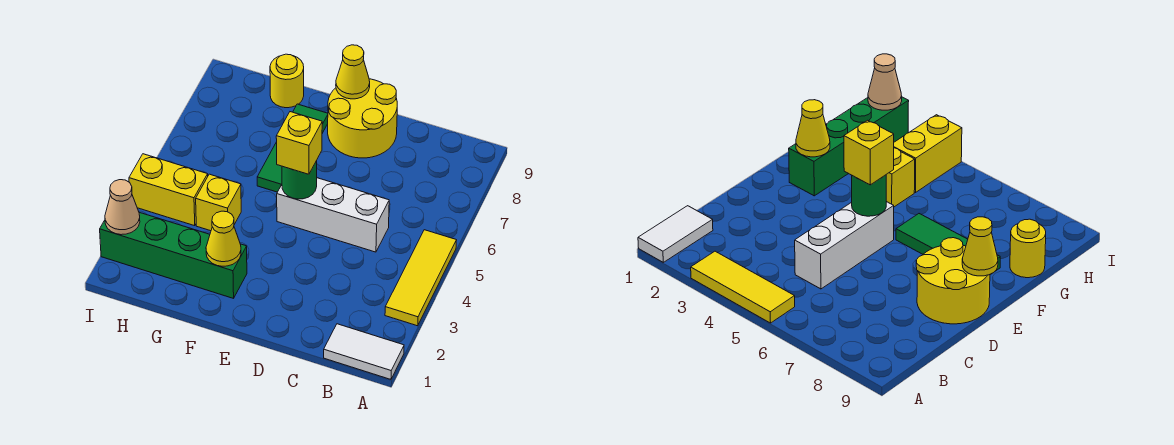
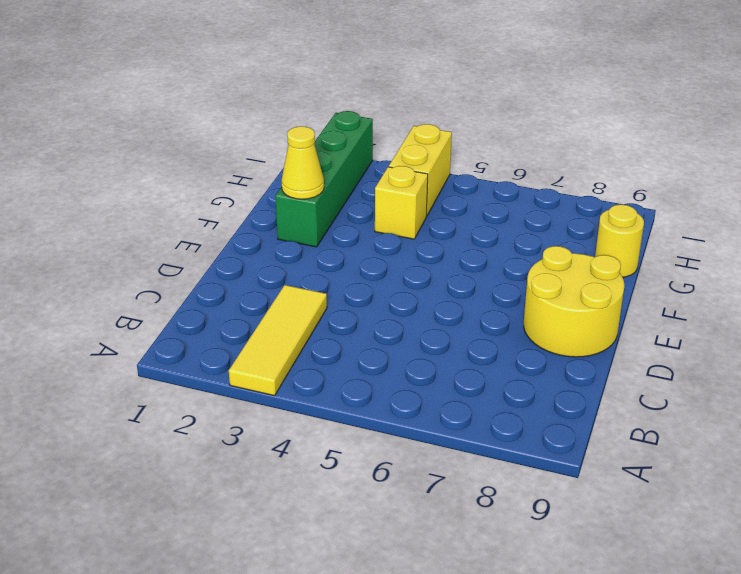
yellow 1x3 tile [229,285,327,396] -> yellow 1x3 tile turned to [385,230,457,326]
none -> white 1x2 tile [324,324,404,379]
none -> white 1x3 brick [277,178,389,252]
none -> green 1x3 tile [257,104,328,192]

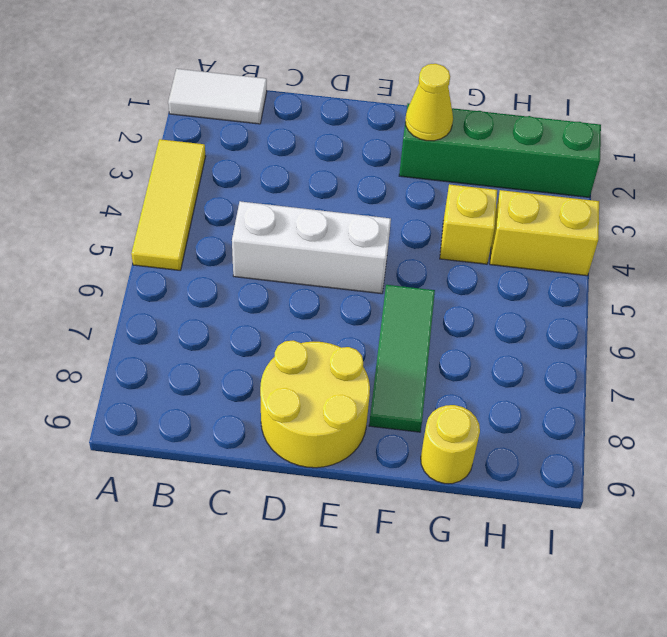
none -> green 1x1 round brick [282,161,317,199]
none -> yellow 1x1 cone [336,45,370,99]
none -> tan 1x1 cone [105,180,140,235]

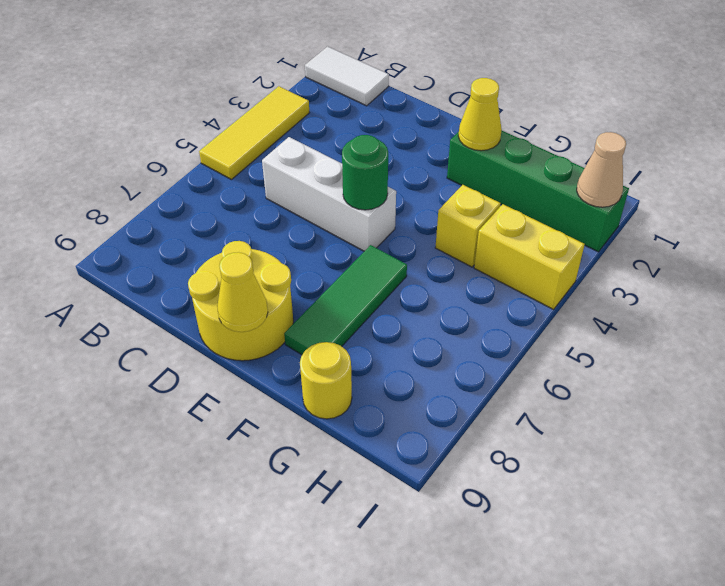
none -> yellow 1x1 brick [276,112,322,174]

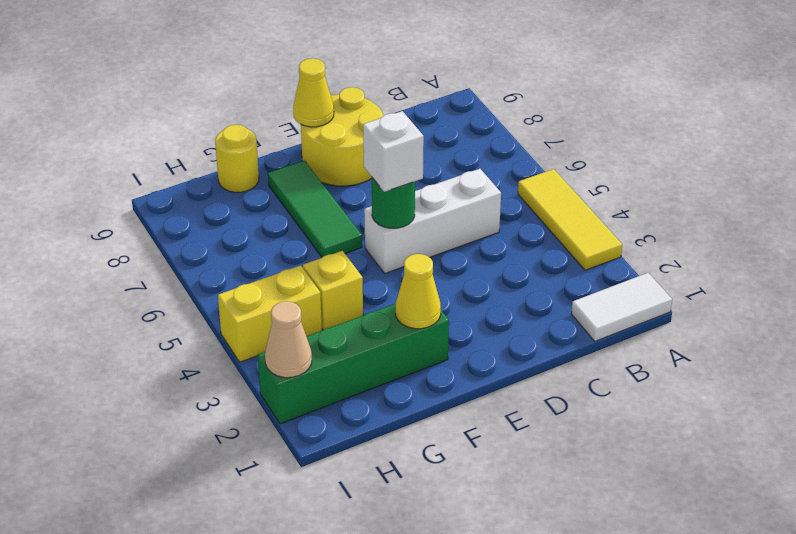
white 1x1 brick [363,111,424,192] -> yellow 1x1 brick [276,112,322,174]

